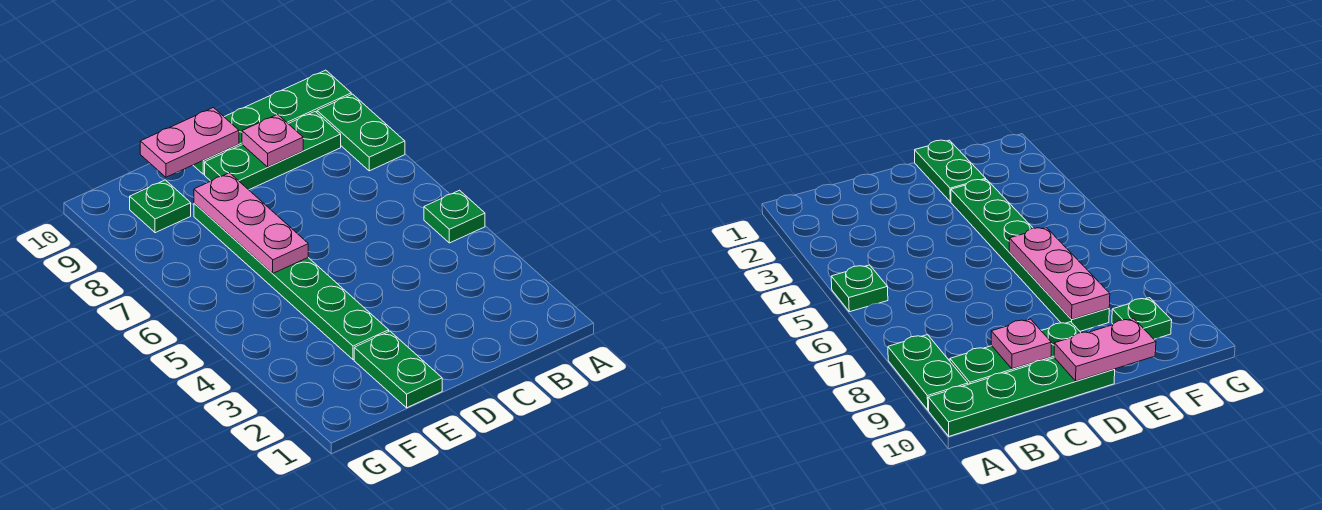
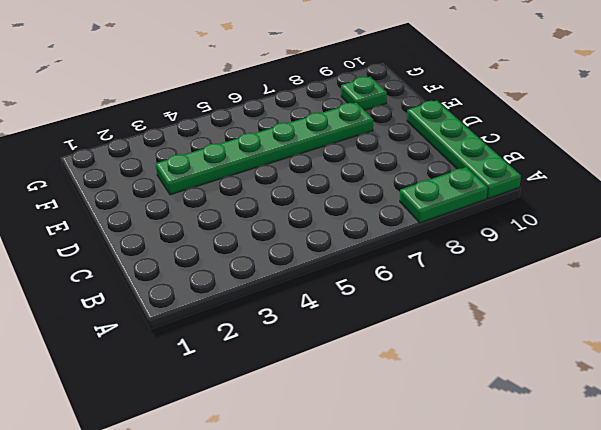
none -> green 1x1 plate [424,190,485,243]
none -> green 1x3 plate [205,112,341,190]

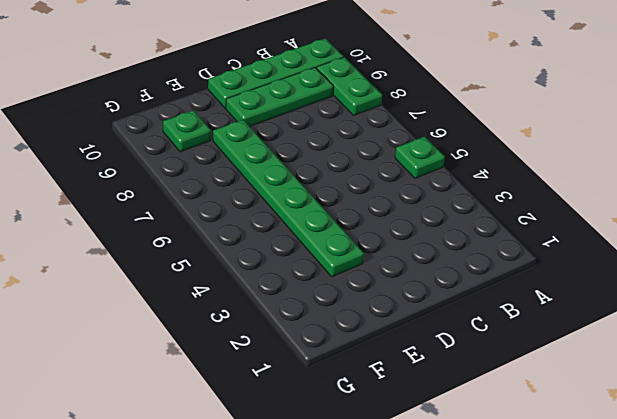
none -> green 1x2 plate [354,331,442,408]
none -> pink 1x1 plate [242,114,303,167]

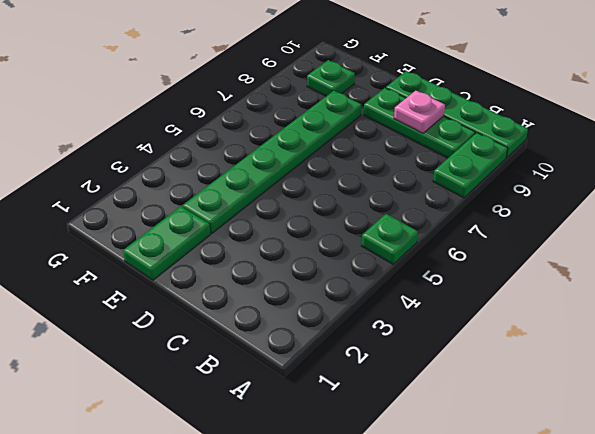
none -> pink 1x2 plate [140,108,239,177]
none -> pink 1x3 plate [194,173,308,273]

